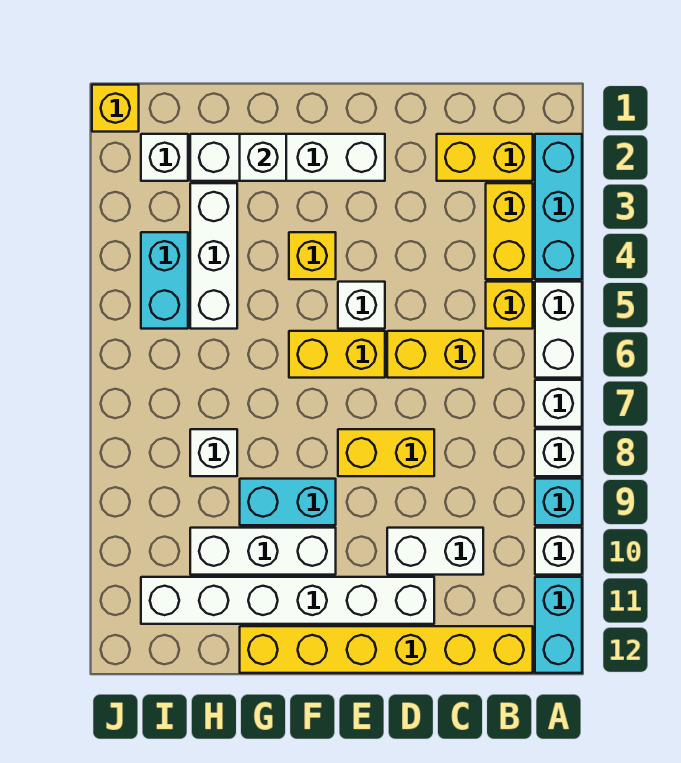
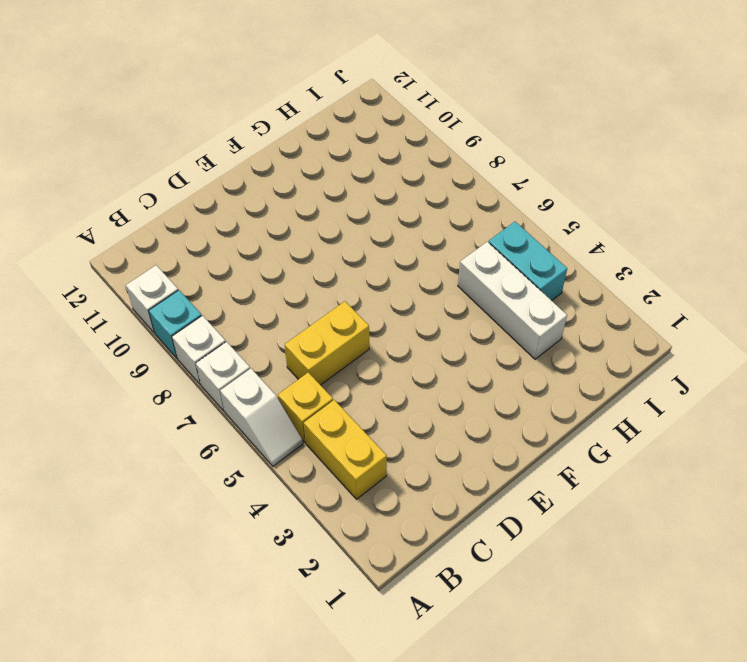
white 1x2 slope [220,369,303,466] -> white 1x2 brick [535,282,582,378]
none -> cyan 1x3 brick [535,134,582,279]
none -> cyan 1x2 brick [535,577,582,673]
none -> yellow 1x2 brick [437,134,533,181]

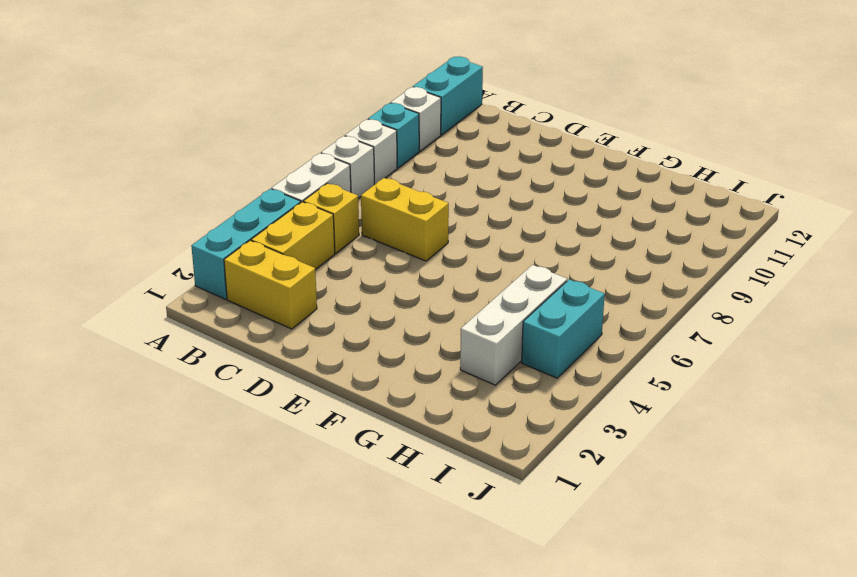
none -> yellow 1x6 brick [240,626,533,673]
none -> white 1x2 brick [387,528,483,575]
none -> yellow 1x2 brick [338,429,434,476]

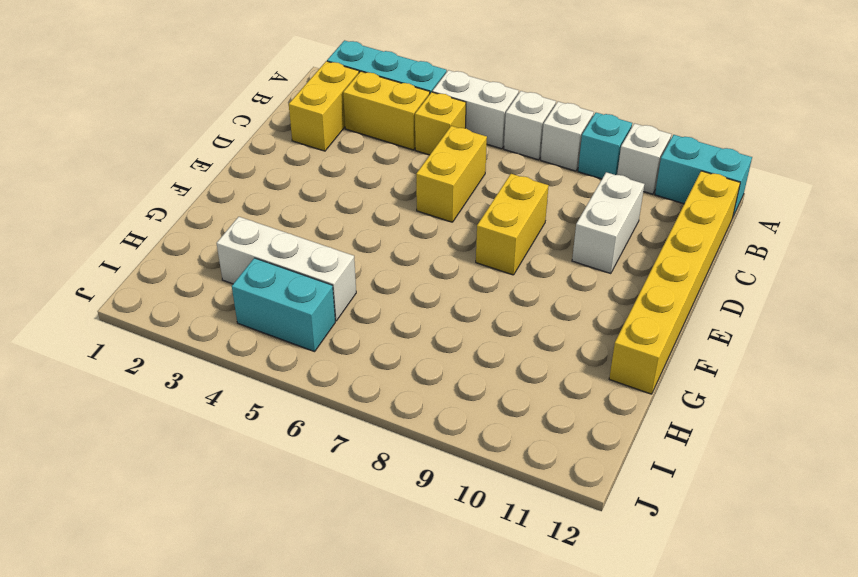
none -> white 1x6 brick [141,577,434,624]
none -> white 1x4 brick [190,134,385,181]
none -> white 1x1 brick [338,282,385,329]

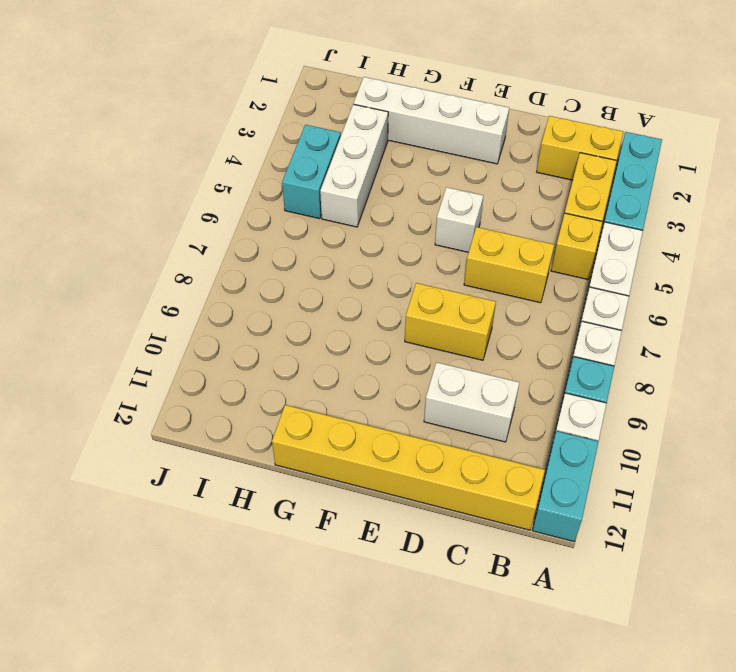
none -> white 1x6 brick [141,577,434,624]
none -> yellow 1x2 brick [289,331,385,378]
none -> yellow 1x1 brick [289,232,336,279]

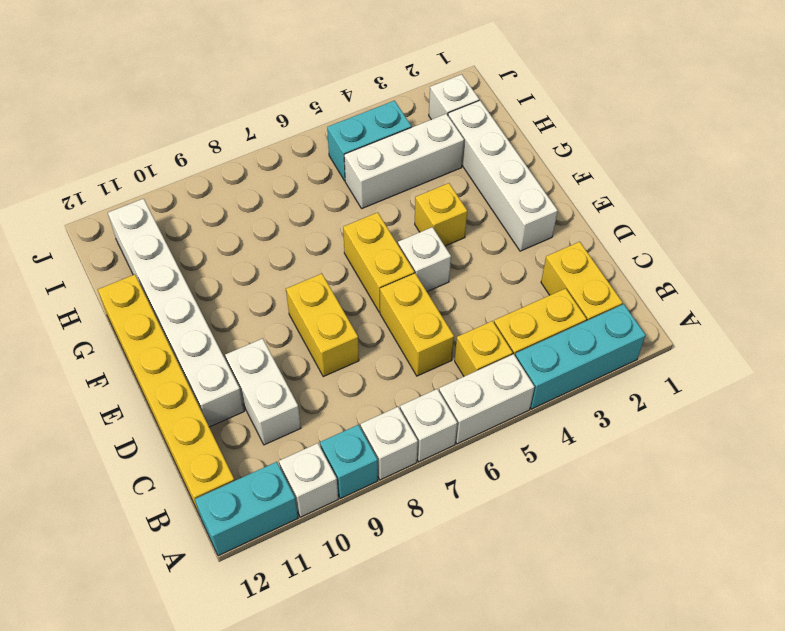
none -> cyan 1x2 brick [240,479,336,525]
none -> white 1x3 brick [190,528,336,575]
none -> white 1x1 brick [190,429,237,476]

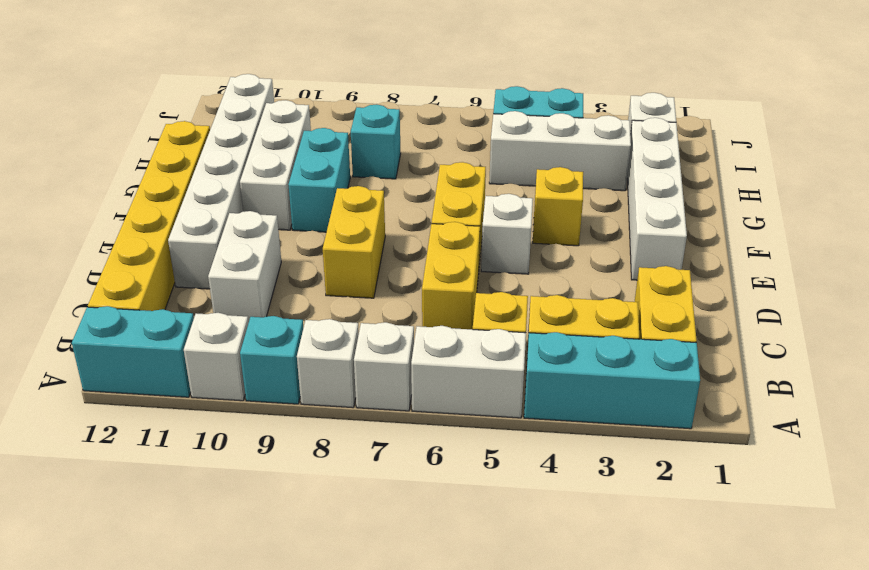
cyan 1x1 brick [351,104,401,179] -> white 1x1 brick [190,429,237,476]
none -> yellow 1x1 brick [92,85,139,132]
none -> white 1x1 brick [240,134,286,181]

